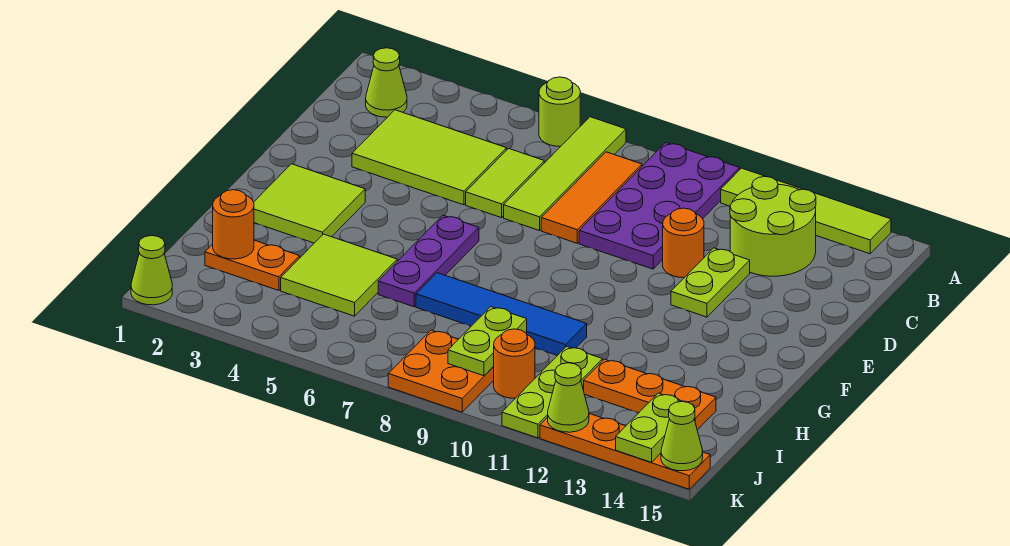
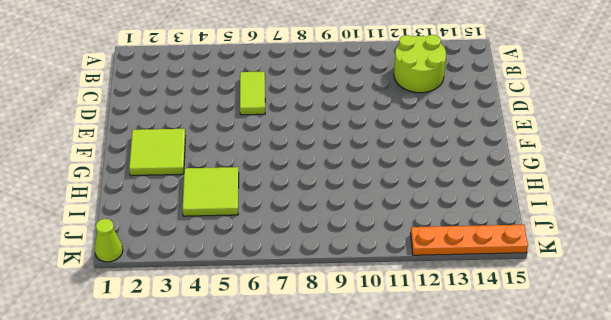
none -> lime 1x1 round brick [539,77,580,146]
none -> lime 1x4 tile [504,117,626,231]
none -> purple 2x4 plate [579,143,740,269]

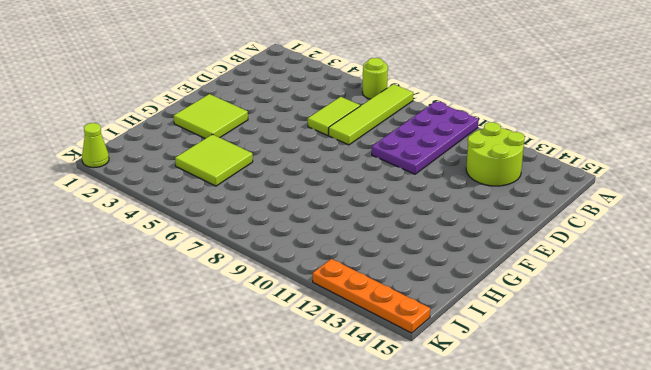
none -> lime 1x4 tile [721,168,891,254]
none -> lime 1x1 cone [366,48,407,117]
none -> orange 1x3 tile [541,152,642,243]

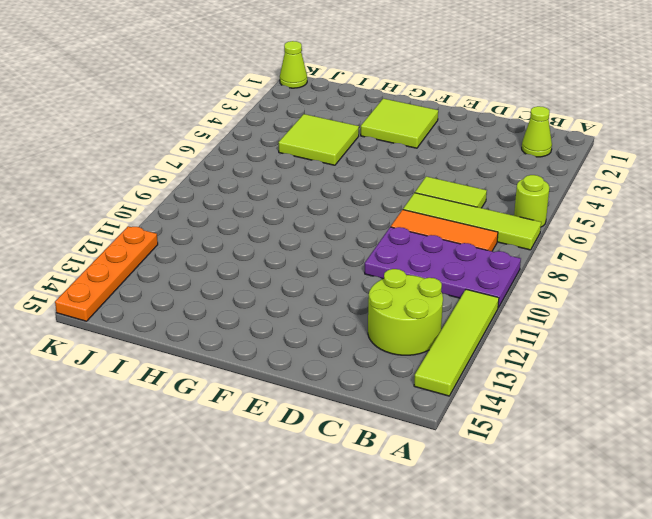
none -> lime 2x3 tile [352,110,507,205]
none -> orange 1x1 round brick [663,208,704,278]
none -> lime 1x2 plate [671,248,750,317]

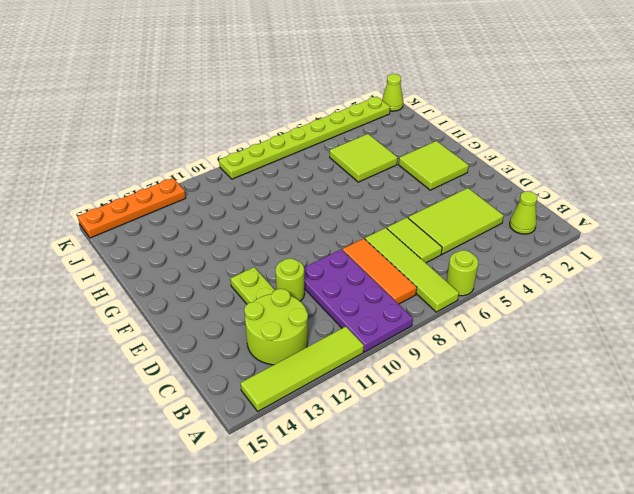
lime 1x1 round brick [275,258,305,301] -> orange 1x1 round brick [663,208,704,278]
lime 1x8 plate [219,97,390,179] -> orange 2x2 plate [388,330,494,412]
none -> purple 1x3 plate [378,215,479,307]
none -> blue 1x4 tile [416,273,587,356]
none -> orange 1x2 plate [205,240,300,290]

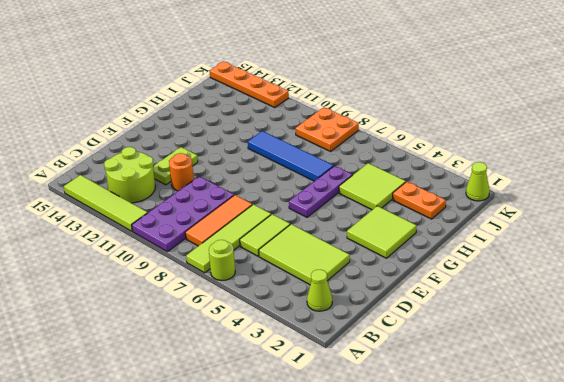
none -> lime 1x3 plate [502,346,603,438]
none -> orange 1x3 plate [584,359,716,430]
none -> orange 1x1 round brick [494,329,535,398]

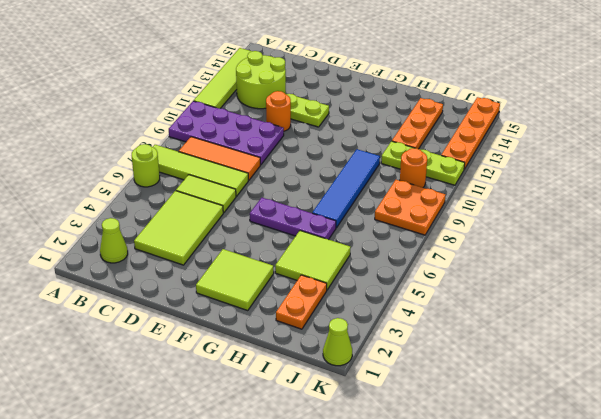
none -> orange 1x1 round brick [213,190,254,259]
none -> lime 1x2 plate [448,307,527,376]
none -> lime 1x2 plate [616,393,694,462]

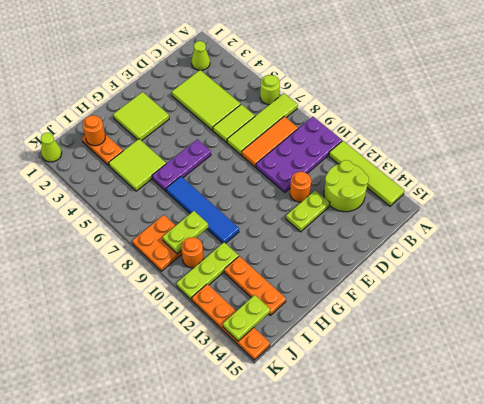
none -> lime 1x1 cone [548,363,589,432]
none -> lime 1x1 cone [661,402,703,471]

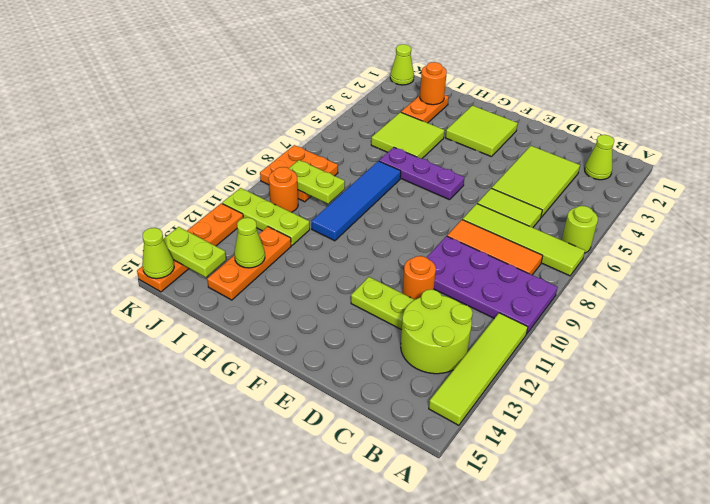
lime 1x1 cone [234,218,265,268] -> lime 1x1 cone moved to [548,363,589,432]

